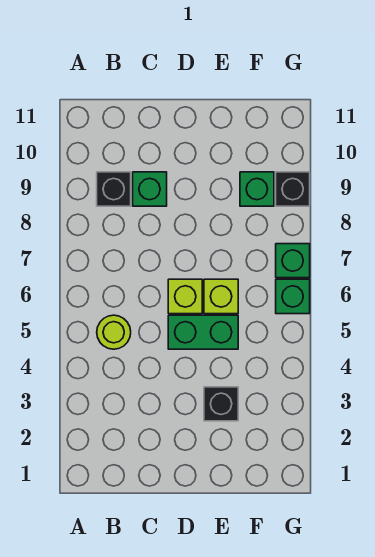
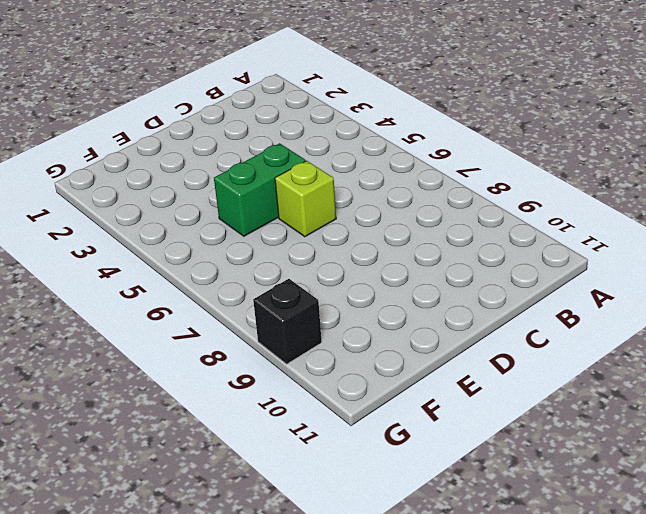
none -> lime 1x1 round brick [97,315,131,349]
none -> black 1x1 brick [97,172,131,206]

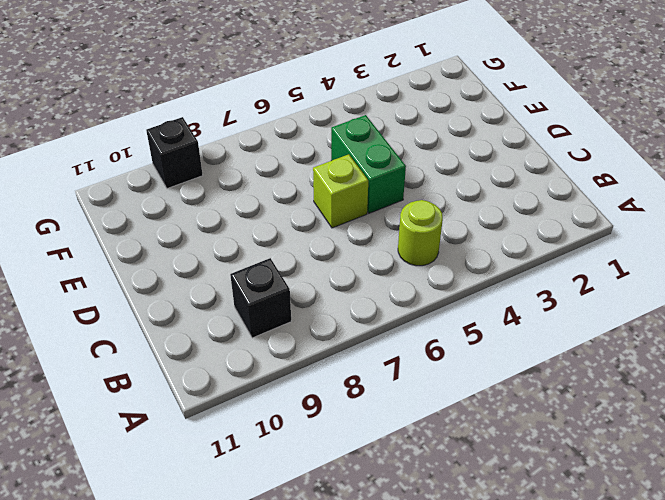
none -> green 1x1 brick [133,172,167,206]
none -> black 1x1 brick [204,387,238,421]

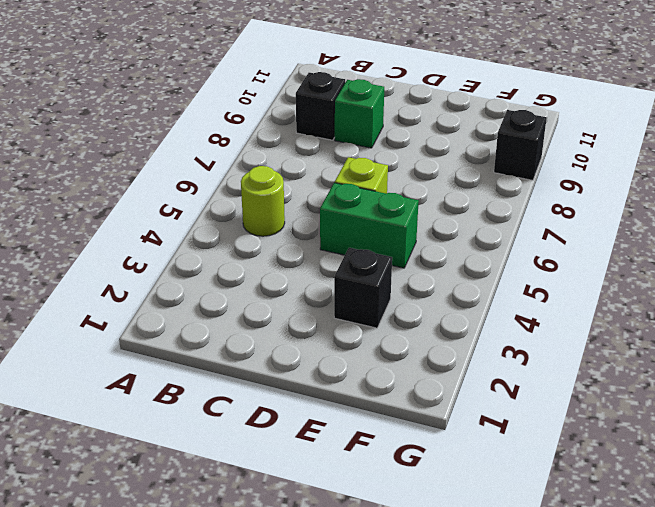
none -> lime 1x1 brick [204,279,238,314]
none -> green 1x1 brick [240,172,274,206]

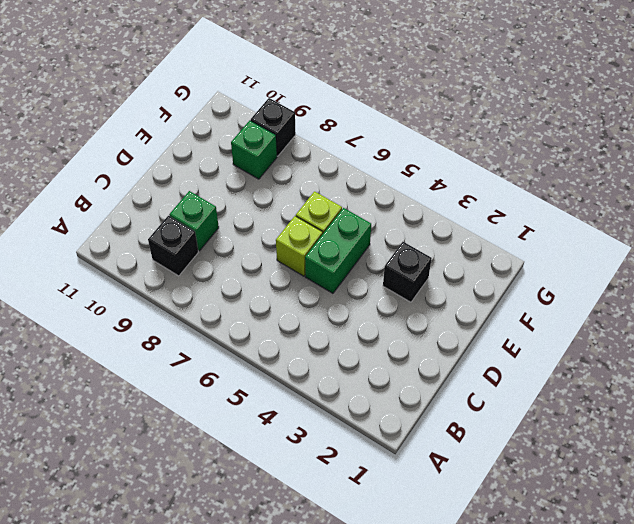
none -> lime 1x1 round brick [97,315,131,349]
none -> green 1x1 brick [276,279,310,314]

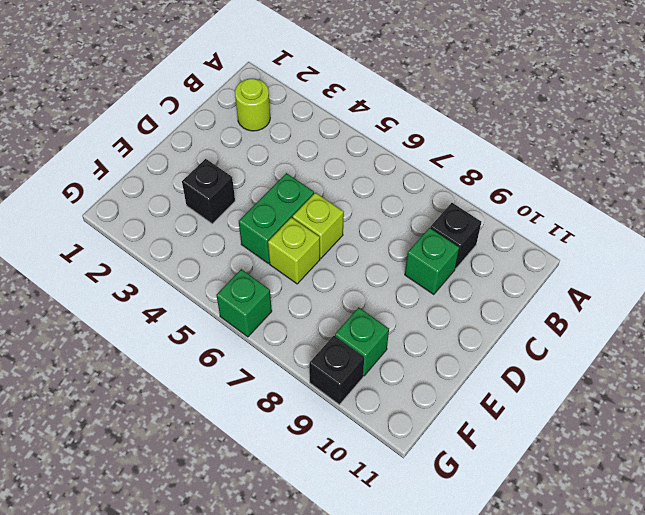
lime 1x1 round brick [235,79,270,131] -> lime 1x1 round brick moved to [97,315,131,349]
none -> green 1x1 brick [276,244,310,278]

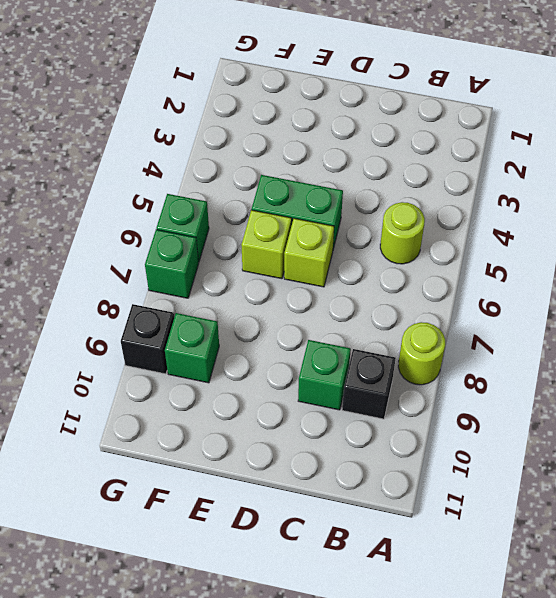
lime 1x1 round brick [398,322,445,385] -> none
none -> black 1x1 brick [204,387,238,421]

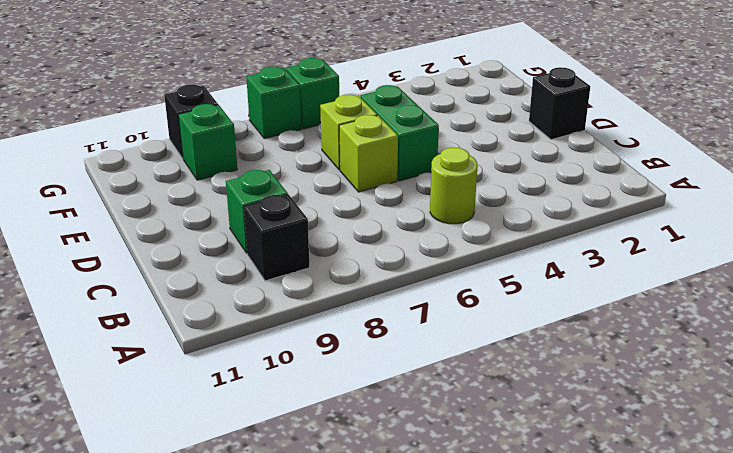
black 1x1 brick [529,67,590,140] -> black 1x1 brick moved to [204,387,238,421]

